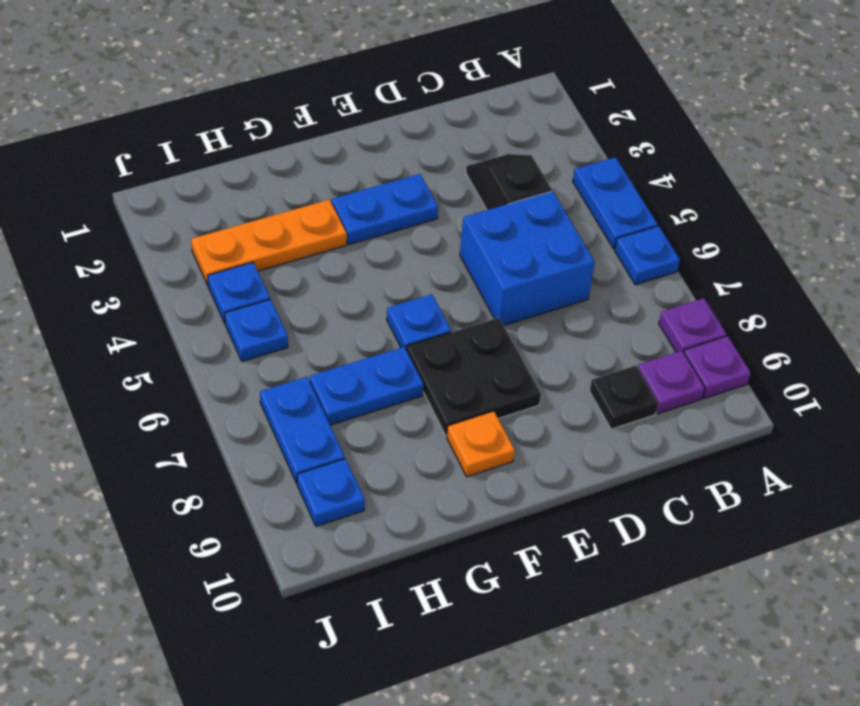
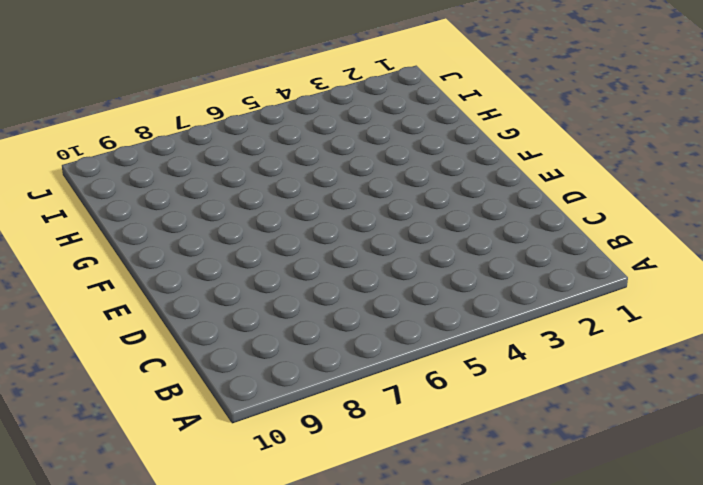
none -> blue 1x2 plate [573,157,658,249]
none -> blue 1x1 plate [615,226,680,285]
none -> purple 1x1 plate [659,298,727,352]

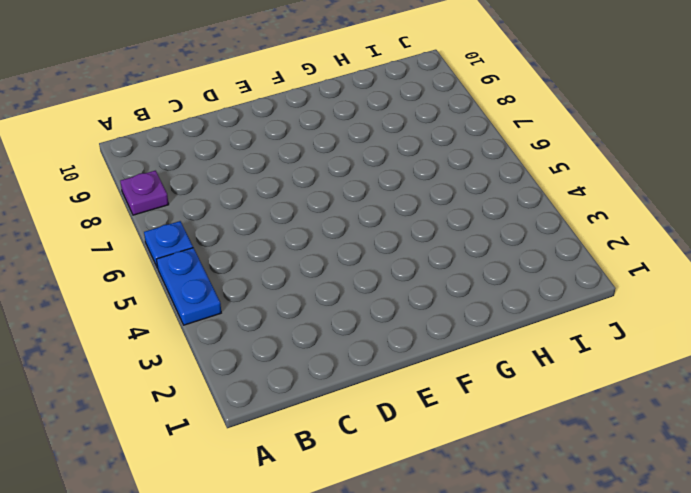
none -> purple 1x1 plate [684,336,751,399]
none -> purple 1x1 plate [638,351,705,414]
none -> black 1x2 slope [466,154,552,210]

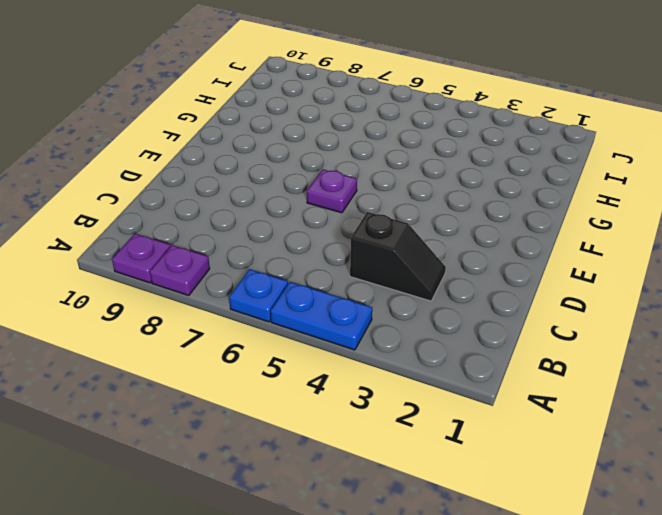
purple 1x1 plate [307,169,357,213] -> purple 1x1 plate moved to [638,351,705,414]
none -> blue 2x2 brick [460,191,595,325]
none -> black 1x1 plate [590,365,658,429]
none -> blue 1x2 plate [332,174,438,245]

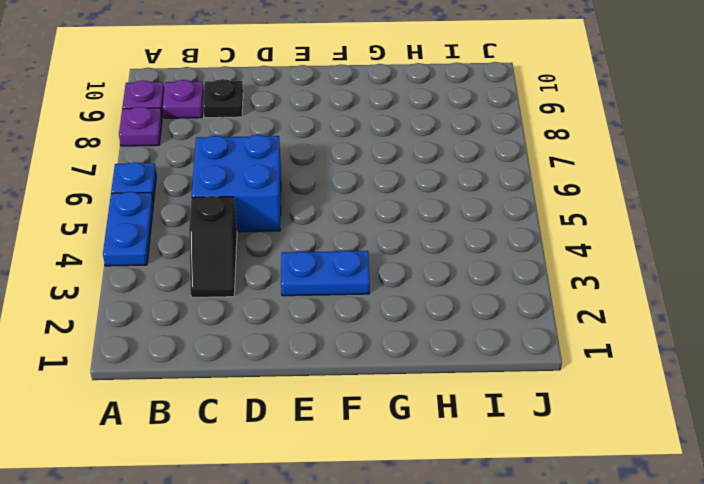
none -> black 2x2 plate [407,318,541,435]
none -> blue 1x1 plate [387,294,451,350]
none -> orange 1x1 plate [447,411,515,477]

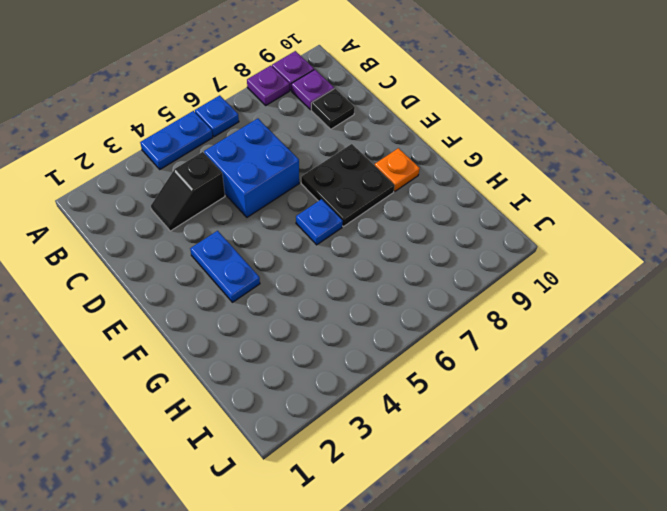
none -> orange 1x3 plate [191,200,347,285]
none -> blue 1x2 plate [310,347,424,425]
none -> blue 1x1 plate [208,262,270,323]

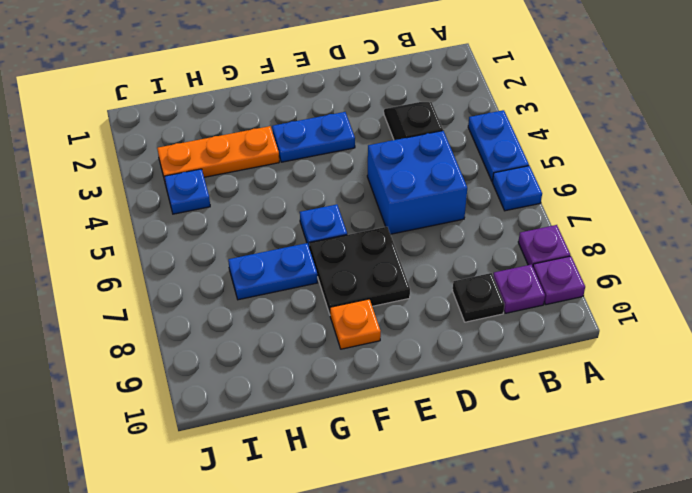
none -> blue 1x1 plate [225,299,288,361]
none -> blue 1x2 plate [260,377,345,483]
none -> blue 1x1 plate [297,459,365,526]

